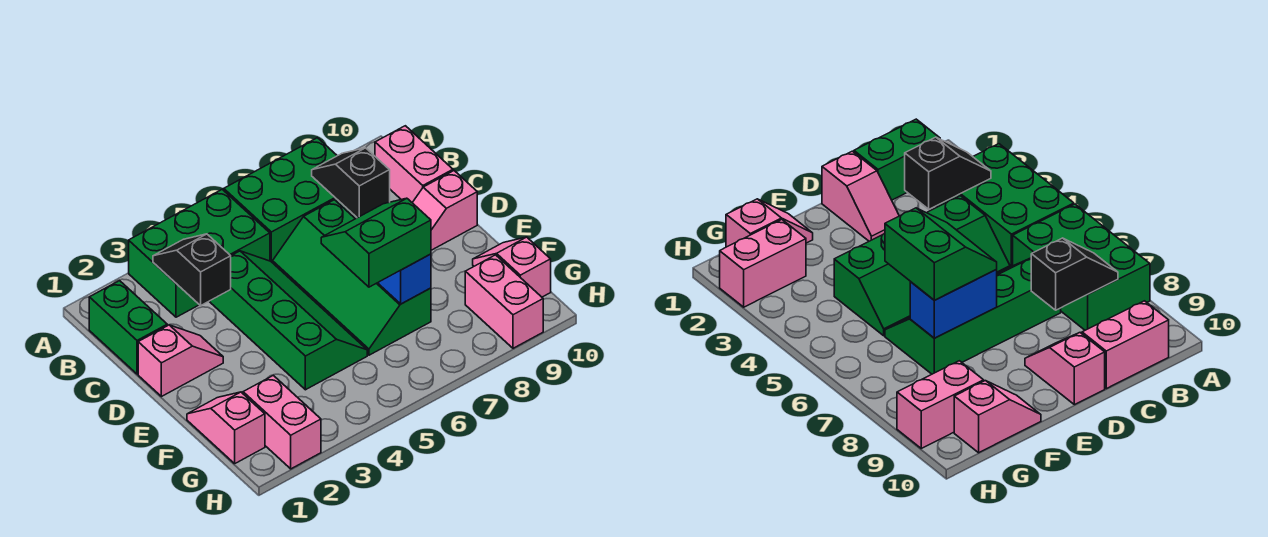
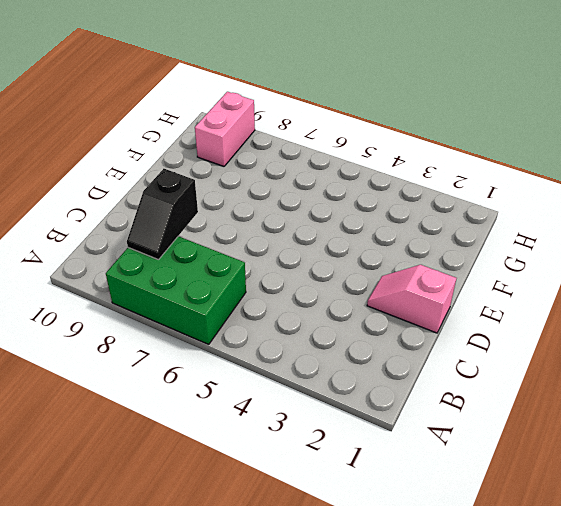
none -> green 2x3 brick [129,189,270,317]
none -> green 1x2 brick [89,281,167,374]
none -> pink 1x2 brick [375,126,453,202]

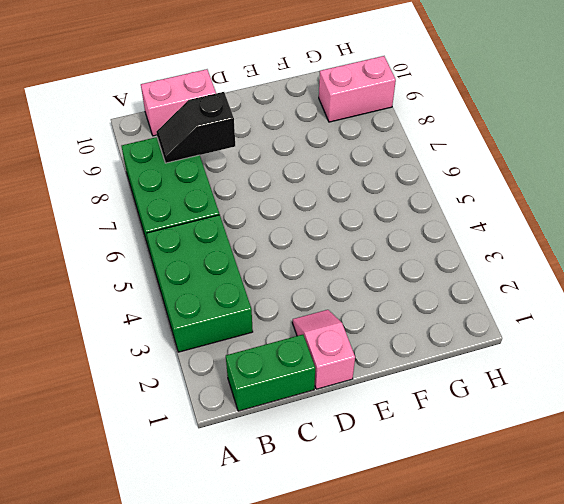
none -> green 2x4 slope [209,251,367,390]
none -> green 2x4 slope [273,200,431,355]
none -> pink 1x2 slope [412,171,477,250]

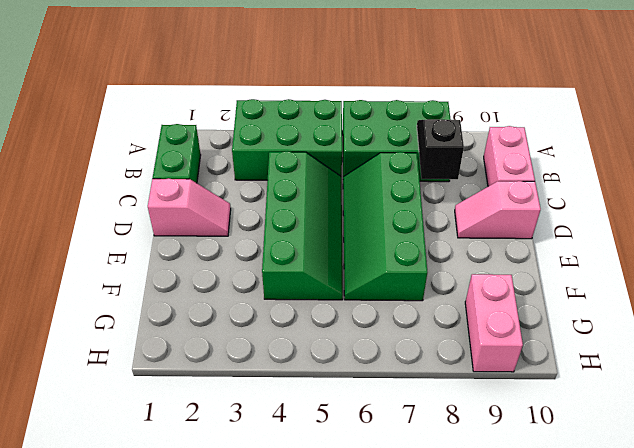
none -> pink 1x2 slope [187,392,265,464]
none -> pink 1x2 slope [473,237,551,297]
none -> pink 1x2 brick [243,375,321,469]

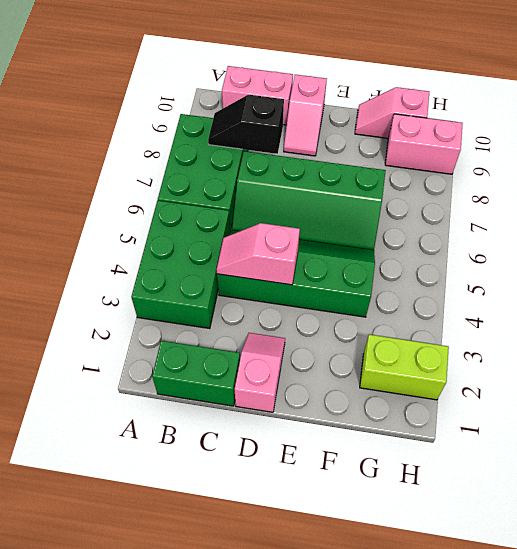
pink 1x2 slope [217,223,300,285] -> pink 1x2 slope moved to [187,392,265,464]
lime 1x2 brick [360,334,449,400] -> pink 1x2 brick [243,375,321,469]
none -> black 1x2 slope [153,234,231,306]
none -> blue 1x2 brick [378,254,431,304]
none -> green 2x2 slope [321,198,431,287]

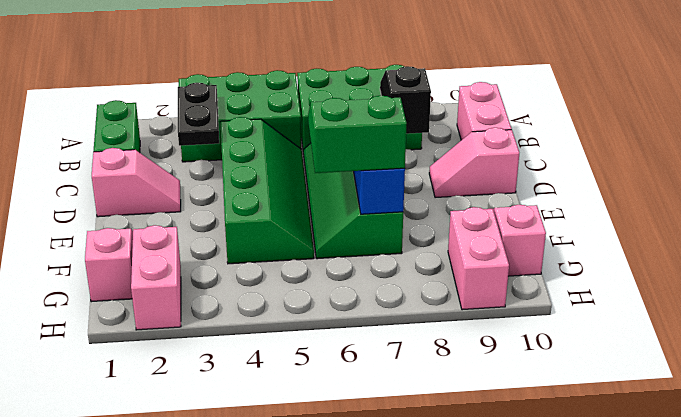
black 1x2 plate [178,83,219,146] -> black 1x2 slope [153,234,231,306]

